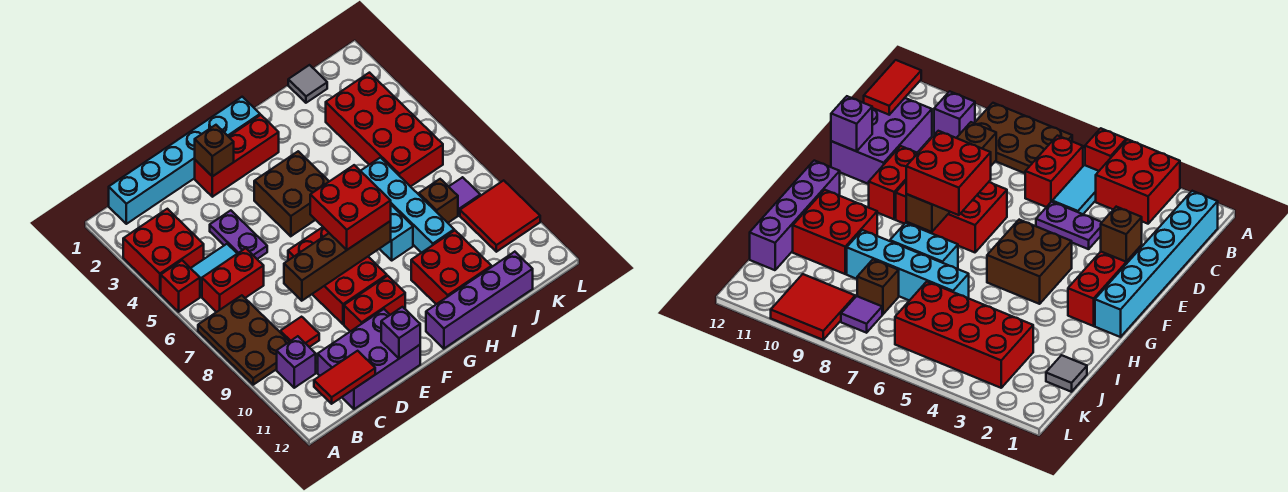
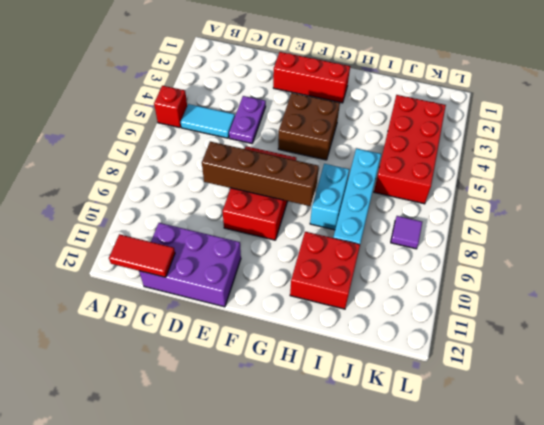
none -> red 2x2 brick [123,209,204,294]
none -> brown 2x3 plate [198,295,289,385]
none -> cyan 1x6 brick [109,97,260,224]

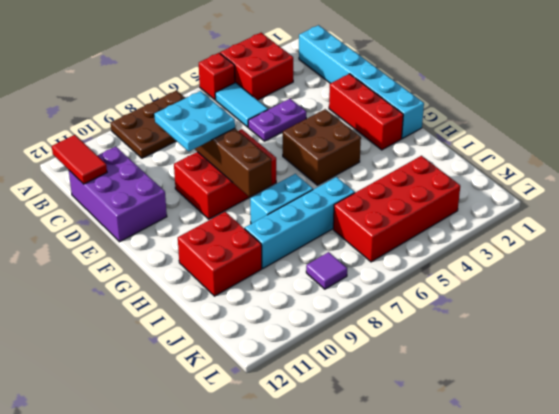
cyan 2x2 plate [154,91,235,151] -> none
none -> red 1x2 brick [202,248,264,312]
none -> purple 1x1 brick [277,336,316,388]
none -> red 1x1 tile [280,317,319,347]

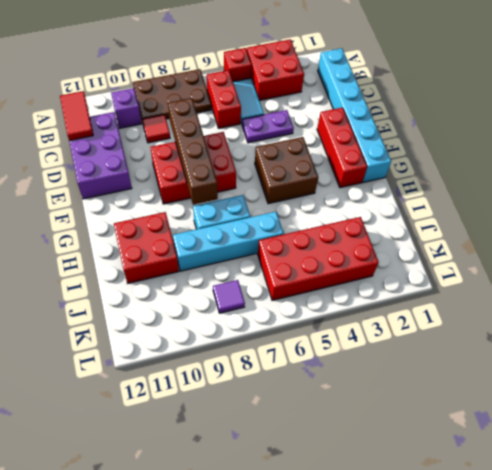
none -> red 1x2 brick [344,276,405,331]
none -> purple 1x4 brick [426,252,533,349]
none -> grey 1x1 tile [288,65,327,103]

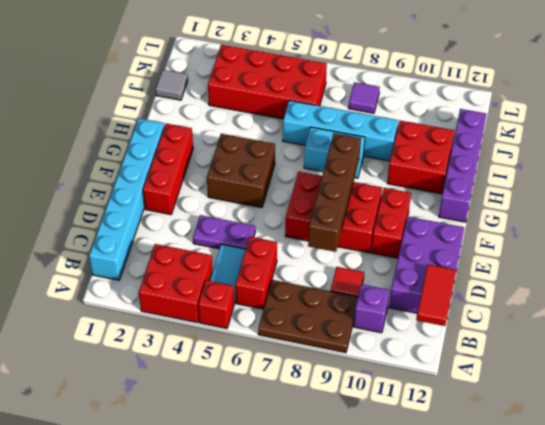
none -> brown 1x1 brick [419,179,458,223]
none -> red 2x2 tile [460,180,540,252]
none -> brown 1x1 brick [195,125,234,176]

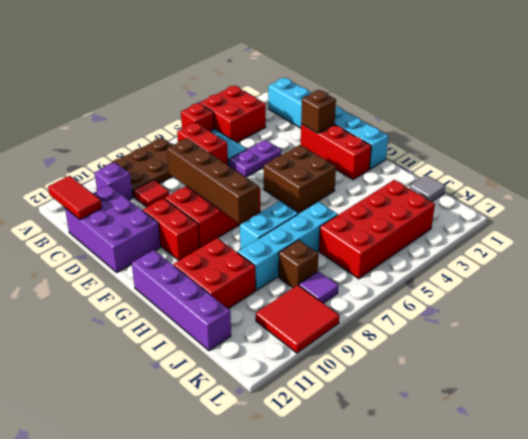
none -> purple 1x1 brick [381,307,420,358]
none -> red 2x2 brick [310,165,391,250]

